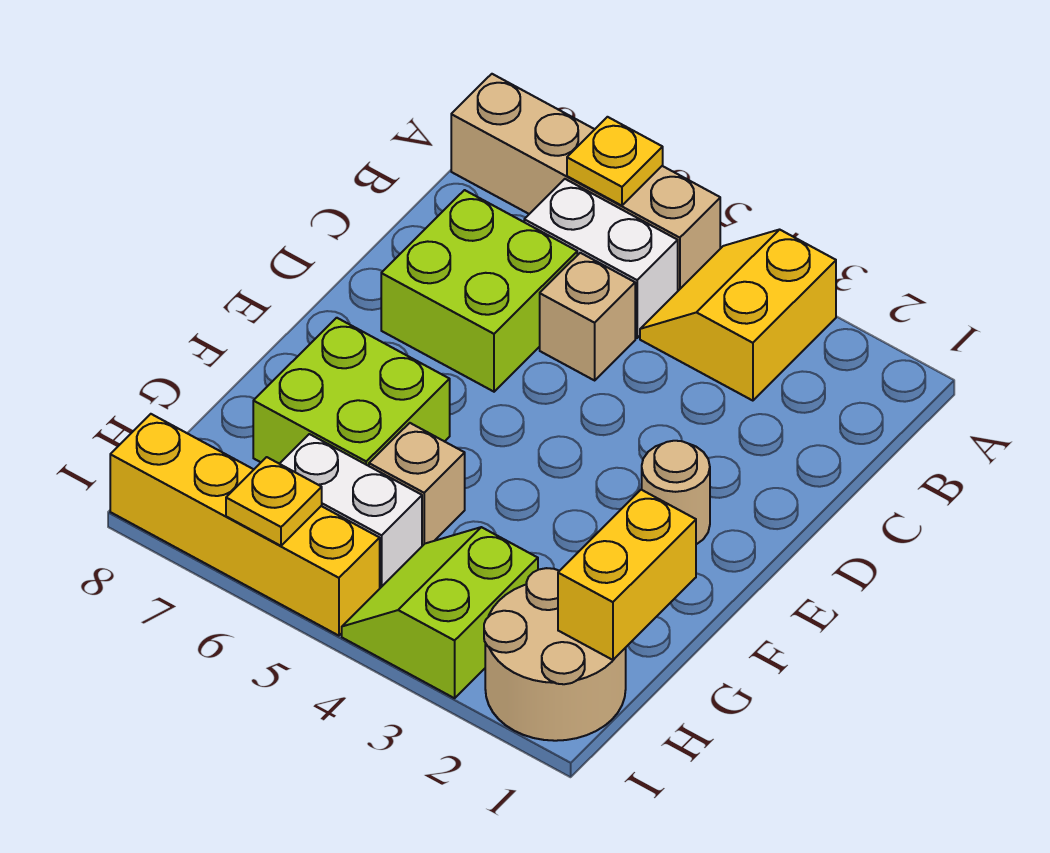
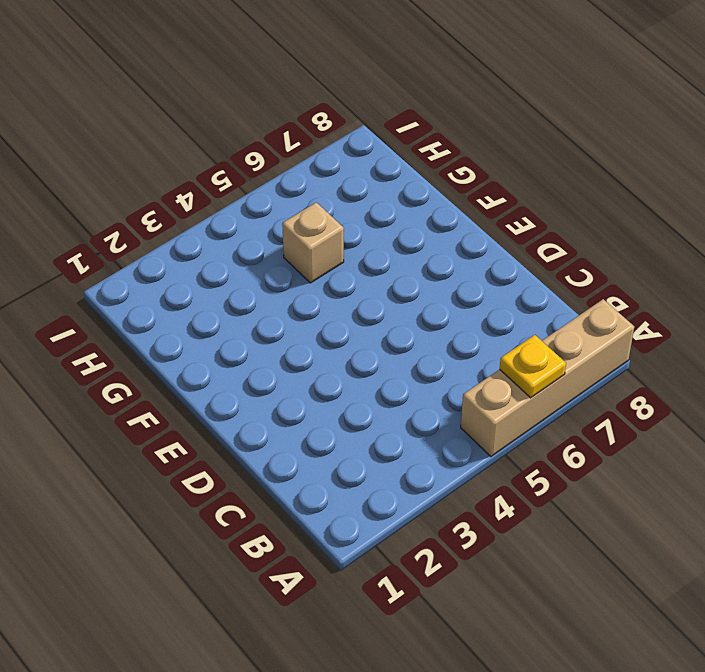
none -> yellow 2x2 slope [640,230,836,401]
none -> white 1x2 brick [524,179,678,338]
none -> tan 1x1 brick [540,253,635,380]

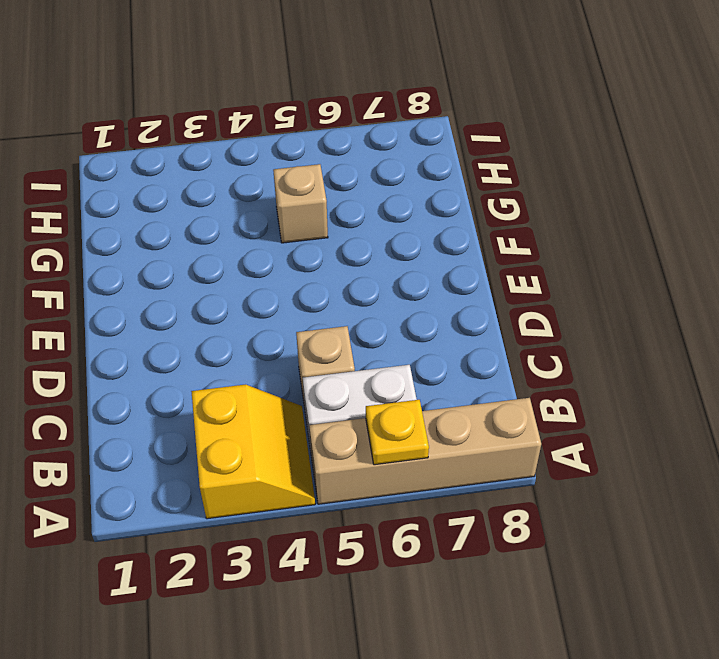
none -> lime 2x2 brick [381,190,577,392]
none -> tan 1x1 round brick [642,441,710,544]
none -> lime 2x2 brick [253,318,450,466]

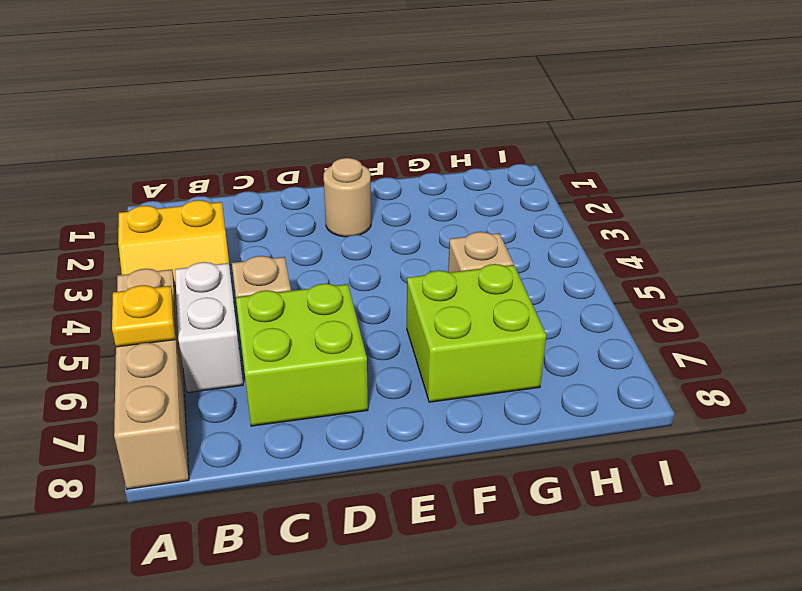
none -> tan 2x2 round brick [484,568,626,741]
none -> lime 2x2 slope [342,527,538,698]
none -> white 1x2 brick [280,434,422,588]

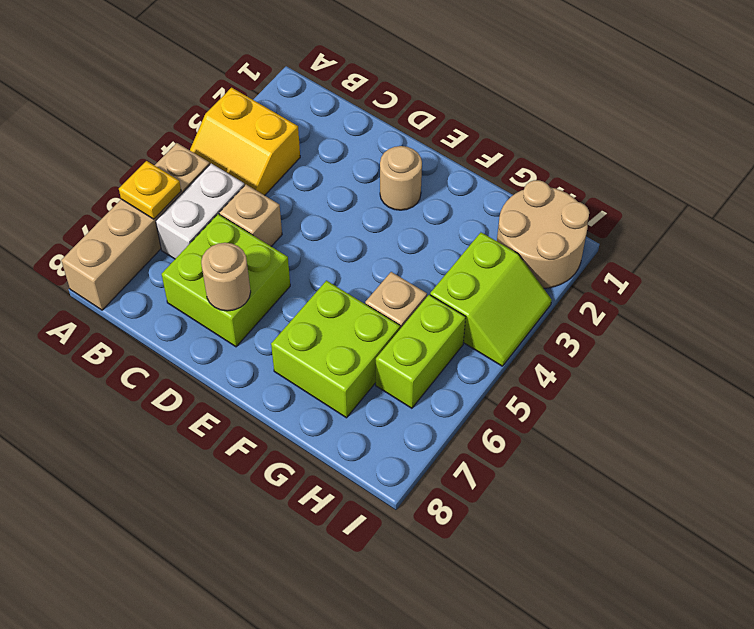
tan 1x1 round brick [201,243,251,311] -> none
lime 2x2 slope [430,232,552,366] -> lime 2x2 slope turned to [342,527,538,698]
lime 1x2 brick [376,295,466,408] -> white 1x2 brick [280,434,422,588]
none -> yellow 1x4 brick [110,414,380,636]
none -> yellow 1x2 brick [558,490,696,660]
none -> yellow 1x1 plate [226,457,322,546]

